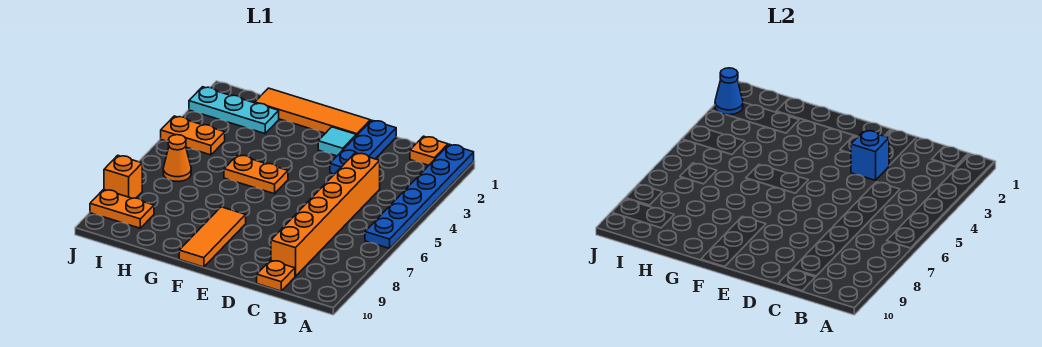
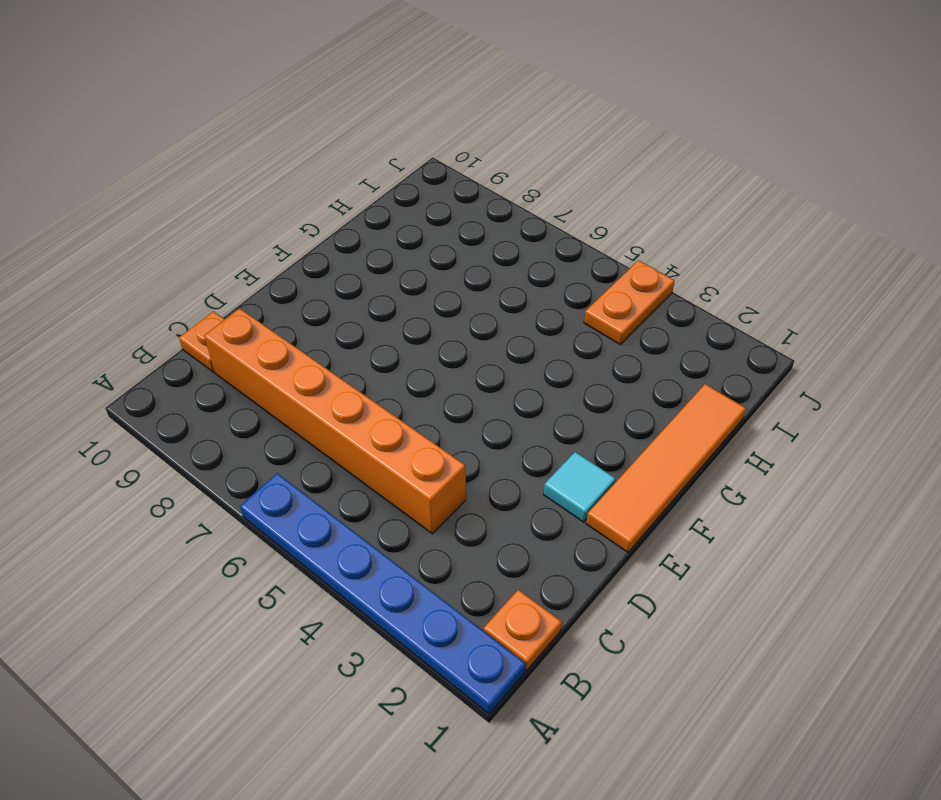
none -> blue 1x3 plate [330,120,396,174]
none -> orange 1x2 plate [224,155,288,194]
none -> orange 1x3 tile [179,207,246,267]

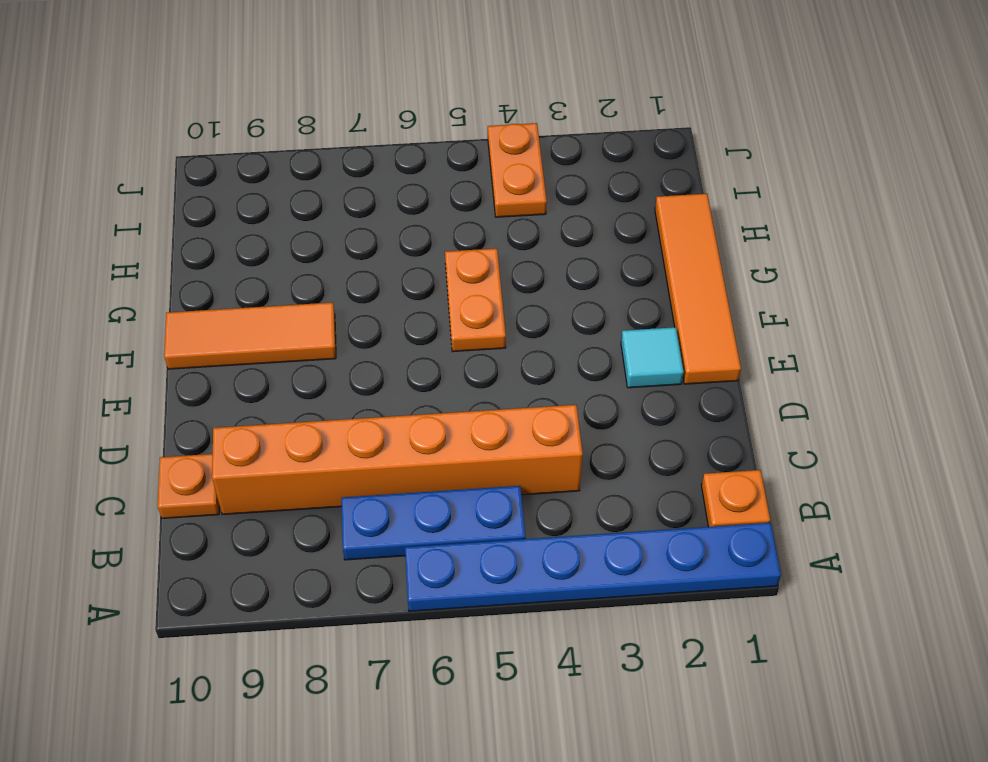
blue 1x3 plate [341,486,525,560] -> blue 1x3 plate moved to [330,120,396,174]
none -> cyan 1x3 plate [189,87,279,134]
none -> orange 1x1 cone [163,135,191,182]
none -> orange 1x2 plate [90,190,154,228]

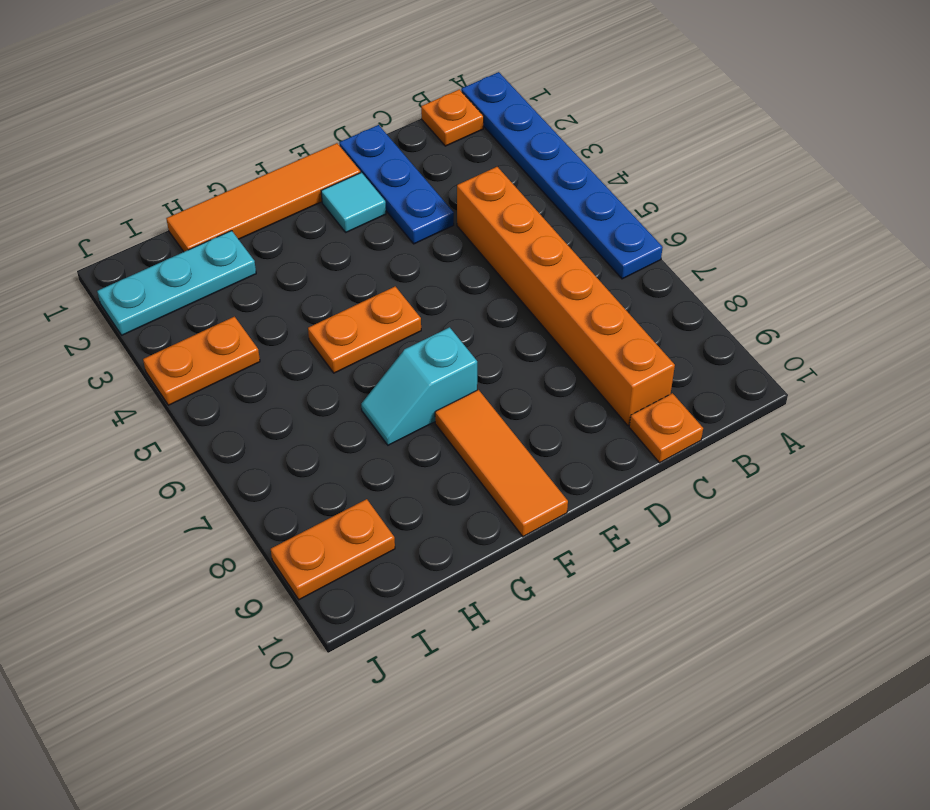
cyan 1x2 slope [361,327,477,445] -> none
none -> orange 1x1 cone [163,135,191,182]
none -> orange 1x1 brick [104,155,142,198]
none -> blue 1x1 brick [851,130,889,180]

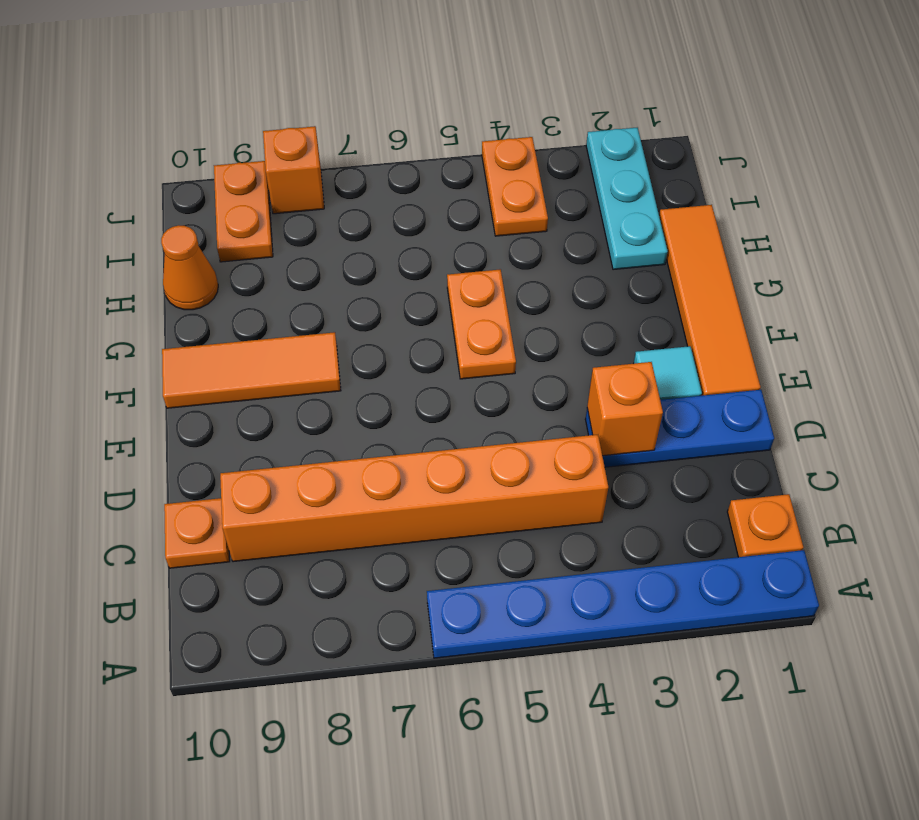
orange 1x1 brick [587,362,663,456] -> blue 1x1 brick [851,130,889,180]
orange 1x1 cone [161,225,218,310] -> orange 1x1 cone moved to [163,135,191,182]
none -> blue 1x1 cone [715,68,743,115]

